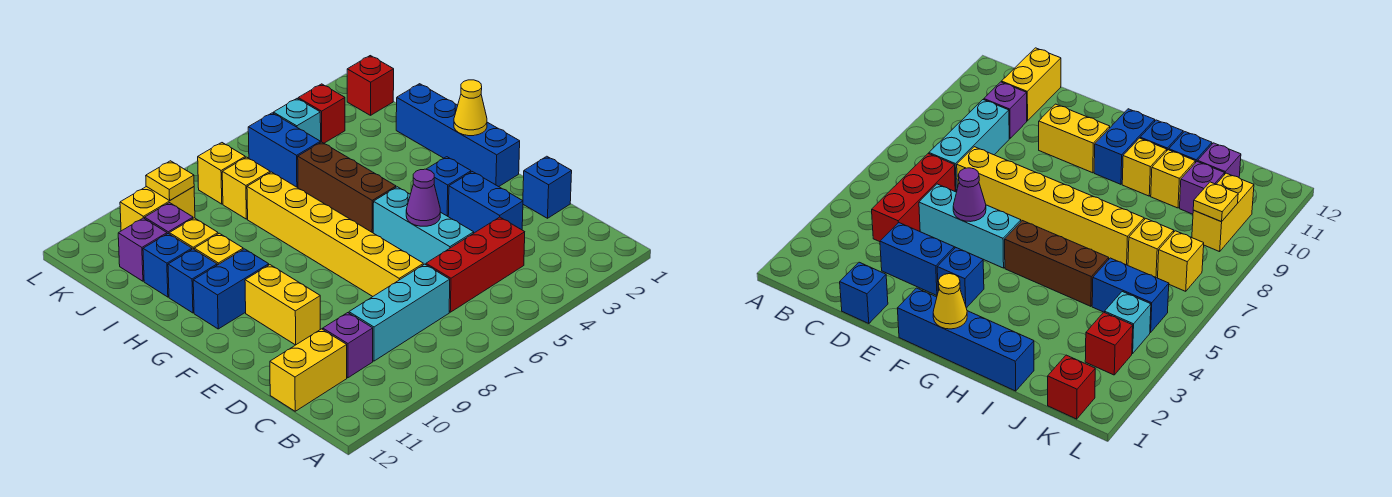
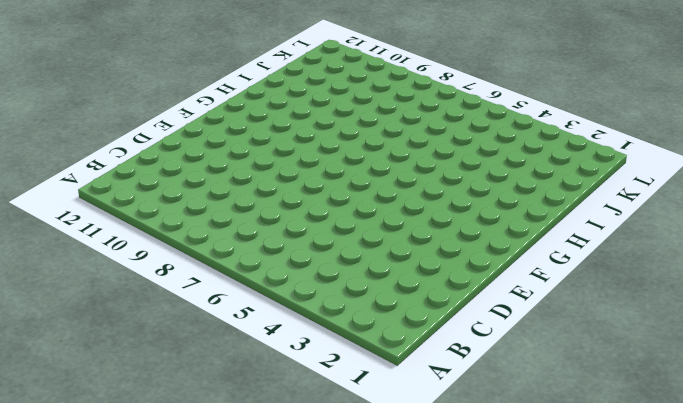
none -> red 1x3 brick [426,217,525,312]
none -> cyan 1x3 brick [349,264,450,361]
none -> purple 1x1 brick [323,313,373,378]

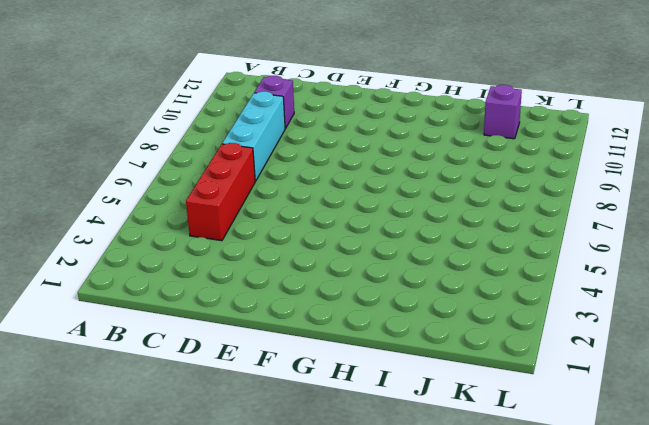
none -> yellow 1x2 brick [270,329,347,411]
none -> blue 1x1 brick [523,156,572,218]
none -> blue 1x2 brick [448,172,523,233]

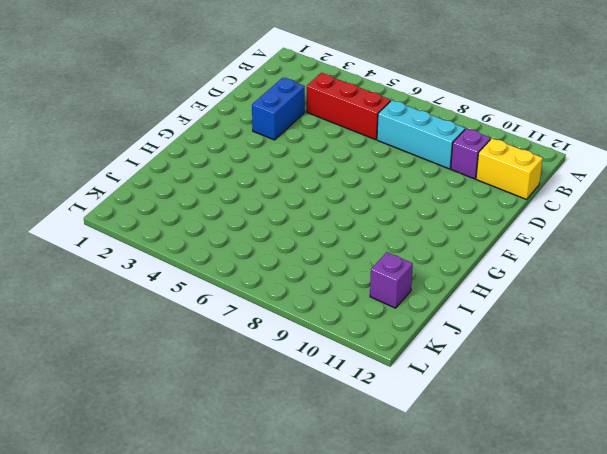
none -> blue 1x1 brick [523,156,572,218]
none -> cyan 1x3 brick [373,187,474,265]
none -> yellow 1x6 brick [247,172,423,296]

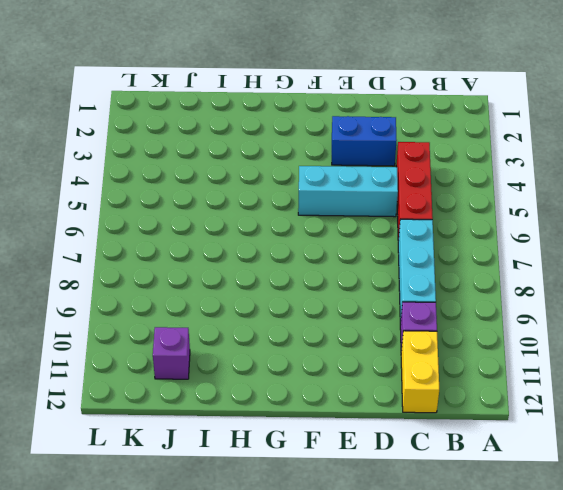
none -> blue 1x1 brick [523,156,572,218]
none -> yellow 1x6 brick [247,172,423,296]
none -> yellow 1x2 brick [245,265,320,345]

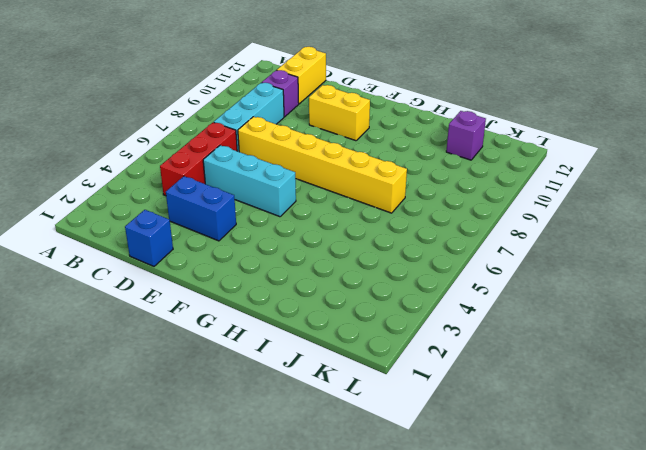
none -> blue 1x4 brick [396,84,520,187]
none -> blue 1x1 brick [427,157,471,216]
none -> brown 1x3 brick [298,142,396,233]

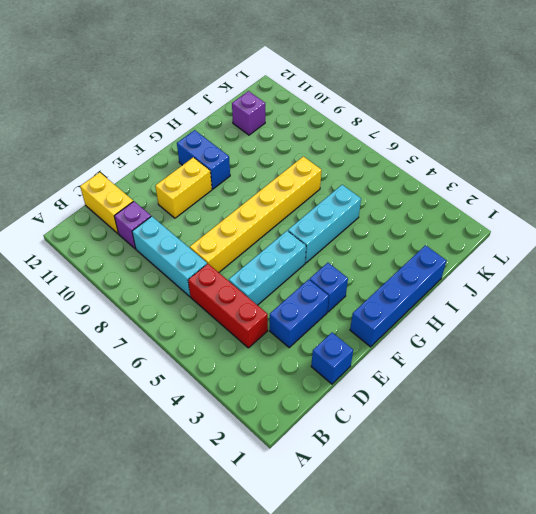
cyan 1x3 brick [288,185,361,263] -> brown 1x3 brick [298,142,396,233]
none -> yellow 1x1 brick [194,233,243,265]
none -> blue 1x1 brick [168,249,217,313]
none -> yellow 1x1 brick [169,218,218,249]

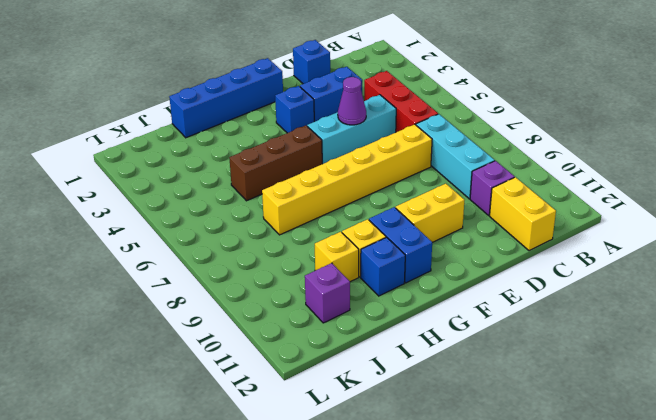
none -> blue 1x1 brick [143,234,192,297]
none -> blue 1x2 brick [248,113,320,188]
none -> yellow 1x1 brick [222,157,270,219]

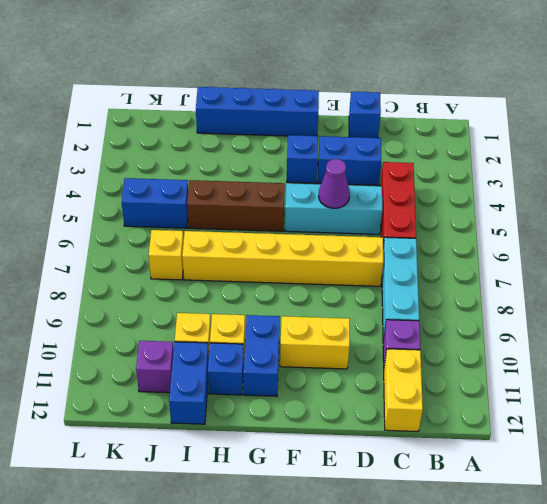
blue 1x2 brick [169,342,209,424] -> blue 1x1 brick [143,234,192,297]
none -> purple 1x1 brick [145,203,193,234]
none -> red 1x1 brick [347,56,394,115]
none -> red 1x1 brick [298,84,345,143]

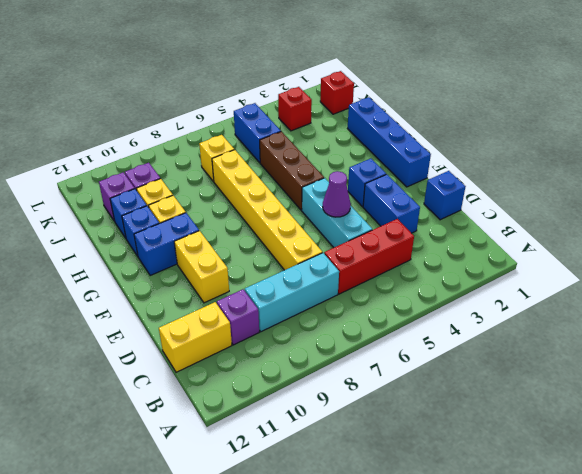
none -> cyan 1x1 brick [273,99,321,142]
none -> yellow 1x1 brick [198,143,245,204]
none -> yellow 1x2 brick [120,186,195,231]

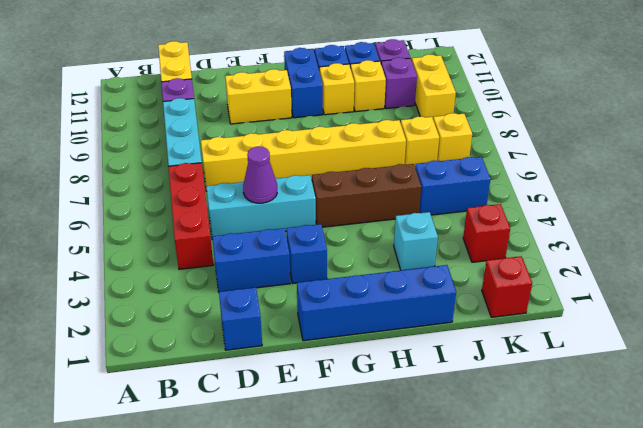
cyan 1x1 brick [394,212,438,270] -> cyan 1x1 brick moved to [273,99,321,142]
none -> yellow 1x1 cone [454,80,487,136]
none -> yellow 1x1 plate [146,161,194,200]

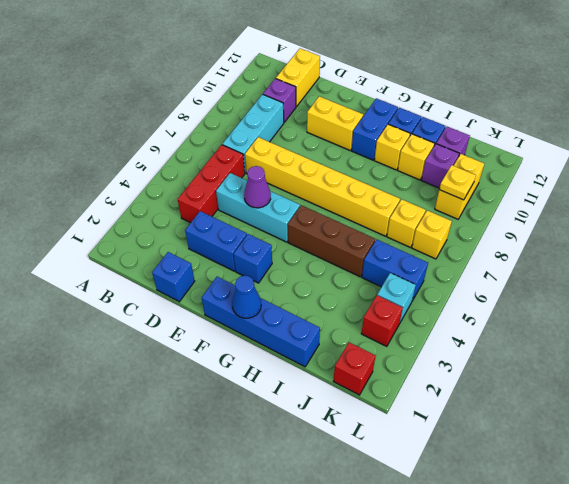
blue 1x1 cone [232,276,261,318] -> yellow 1x1 cone [454,80,487,136]

